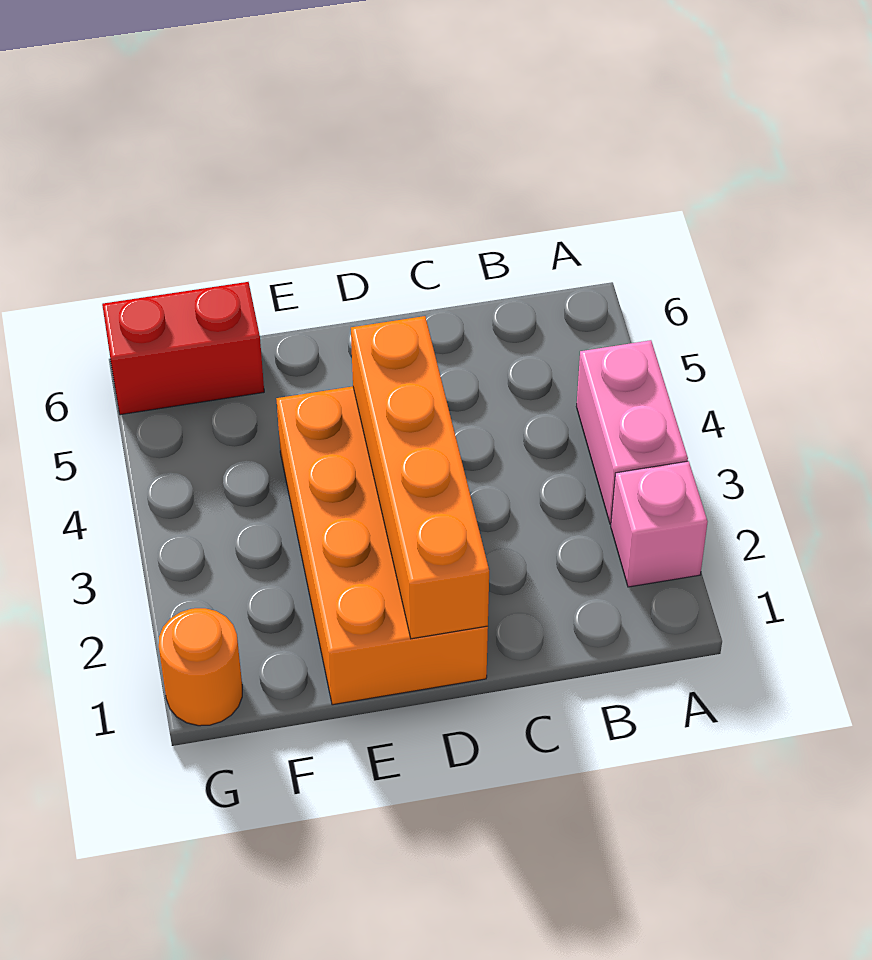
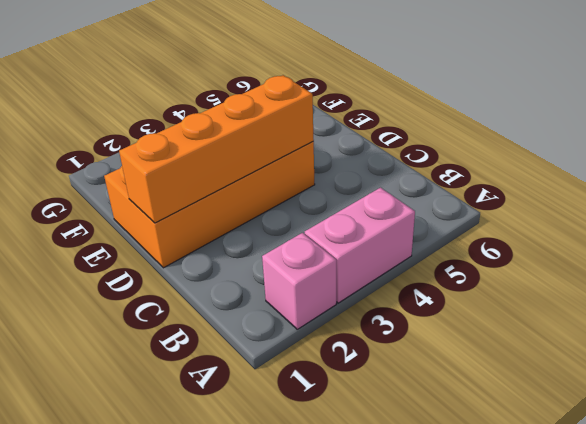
none -> red 1x2 brick [102,282,264,415]
none -> orange 1x1 round brick [159,608,242,726]

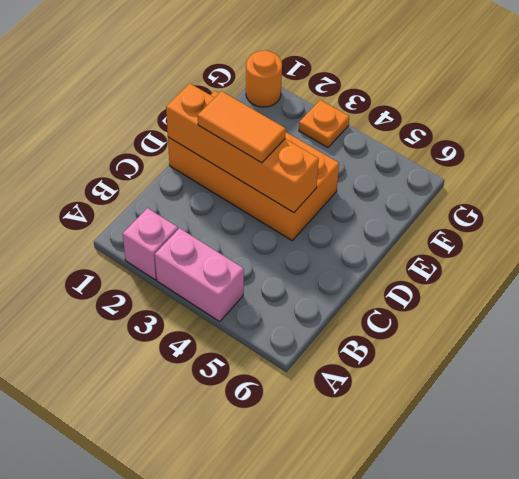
orange 1x2 tile [198,91,286,163] -> none
orange 1x1 plate [299,100,349,148] -> none
none -> red 1x2 brick [102,282,264,415]

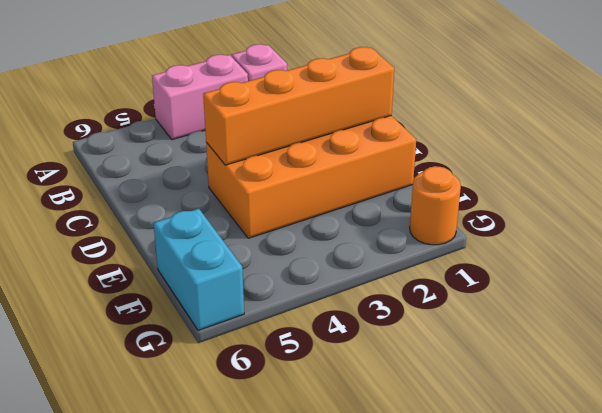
cyan 1x2 brick [153,209,244,330] -> red 1x2 brick [102,282,264,415]

